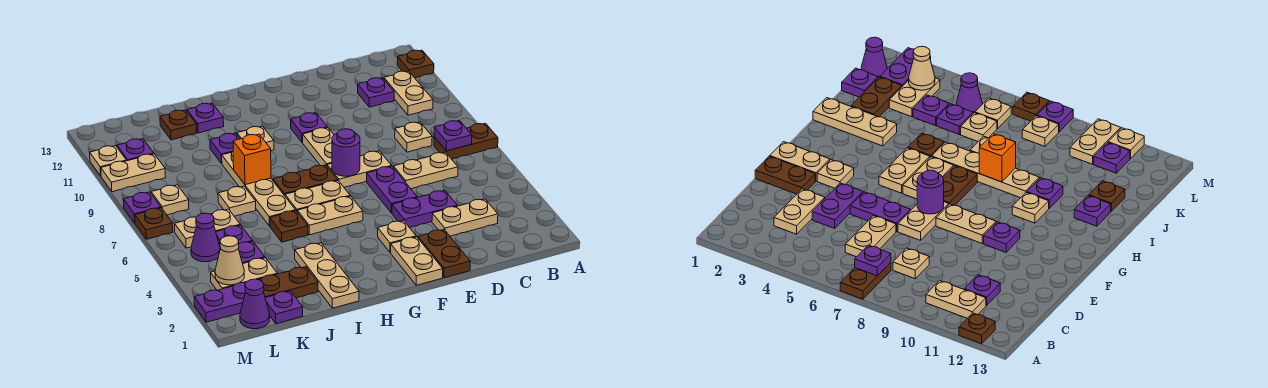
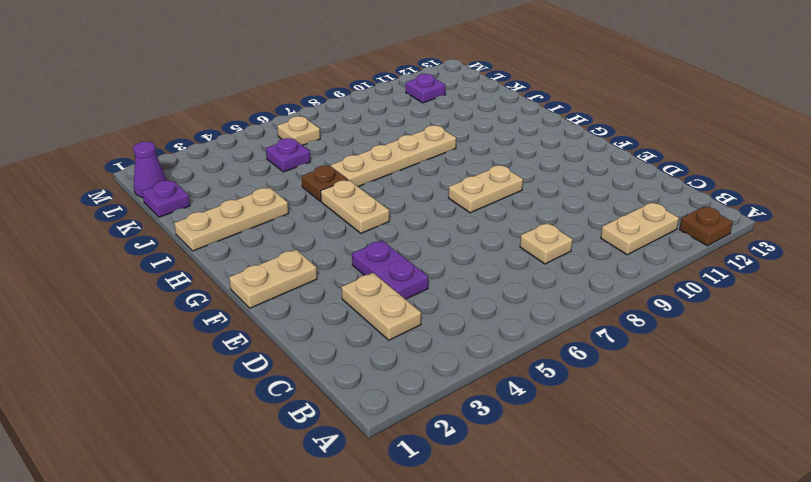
none -> brown 1x2 plate [434,123,498,159]
none -> tan 1x2 plate [393,152,458,189]
none -> purple 1x1 plate [358,78,394,107]
none -> brown 1x2 plate [418,230,470,278]

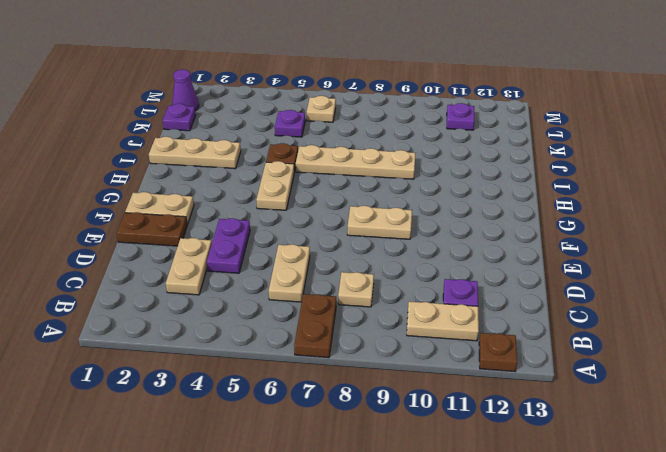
none -> purple 1x2 plate [367,166,417,213]
none -> tan 1x2 plate [327,151,391,187]
none -> tan 1x1 plate [378,221,416,252]
none -> purple 1x1 plate [291,113,327,143]

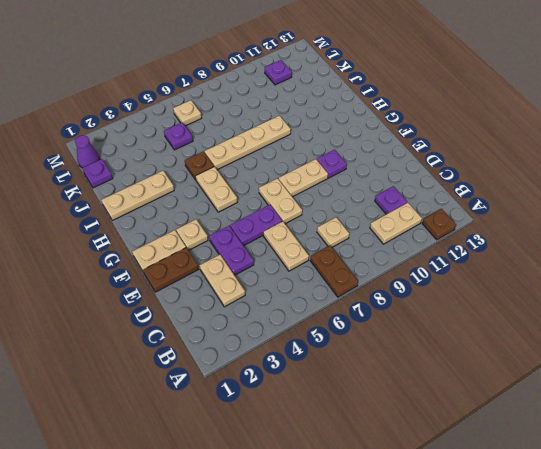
none -> tan 1x2 plate [285,181,350,211]
none -> brown 1x2 plate [273,165,338,196]
none -> tan 1x1 plate [237,126,274,151]
none -> purple 1x1 plate [210,133,240,163]

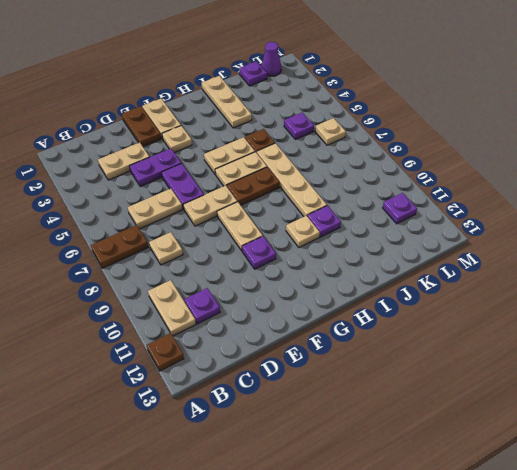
none -> purple 1x1 plate [187,103,224,133]
none -> brown 1x2 plate [258,267,318,298]
none -> tan 1x1 plate [218,186,256,216]
none -> brown 1x1 plate [160,110,197,140]

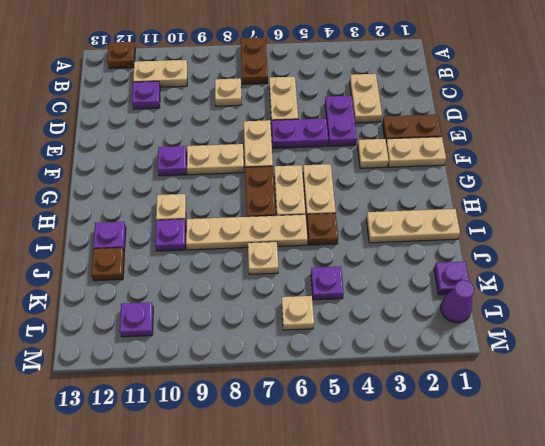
none -> brown 1x2 plate [258,267,318,298]
none -> tan 1x2 plate [211,258,277,290]
none -> purple 1x1 plate [238,241,265,263]
none -> tan 1x1 plate [211,209,240,232]

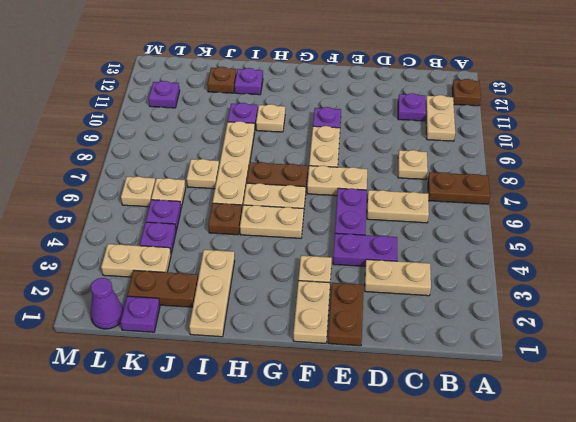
none -> purple 1x2 plate [194,282,246,322]
none -> purple 1x1 cone [191,213,220,262]
none -> tan 1x1 plate [151,185,189,215]
none -> tan 1x2 plate [101,154,166,192]

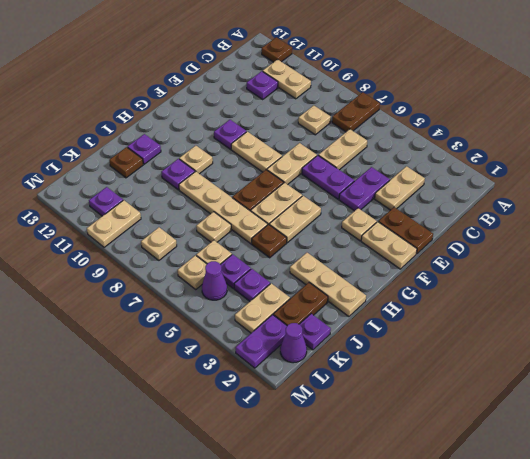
none -> brown 1x1 plate [135,208,173,239]
none -> purple 1x1 plate [123,192,161,223]
none -> tan 1x1 plate [90,146,126,176]
none -> purple 1x1 plate [434,121,472,151]

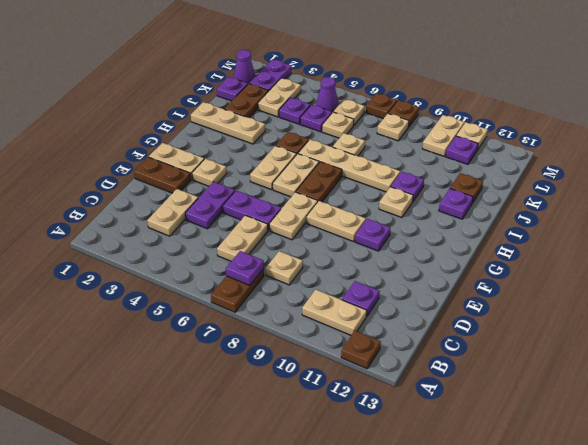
brown 1x1 plate [388,100,419,127] -> purple 1x1 plate [123,192,161,223]
none -> purple 1x1 round brick [332,129,360,176]
none -> orange 1x1 brick [233,134,271,185]
none -> tan 1x1 cone [215,236,244,285]

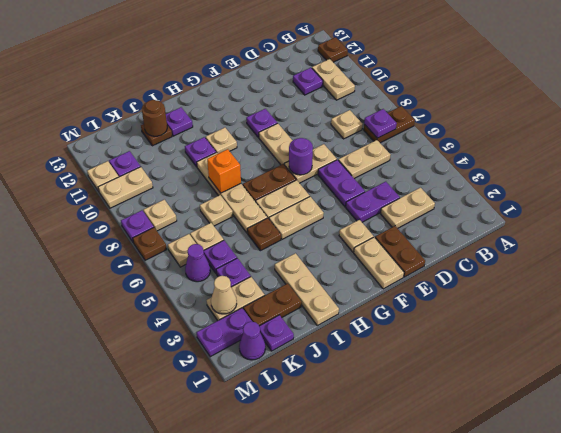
brown 1x1 round brick [142,100,167,136] -> none

